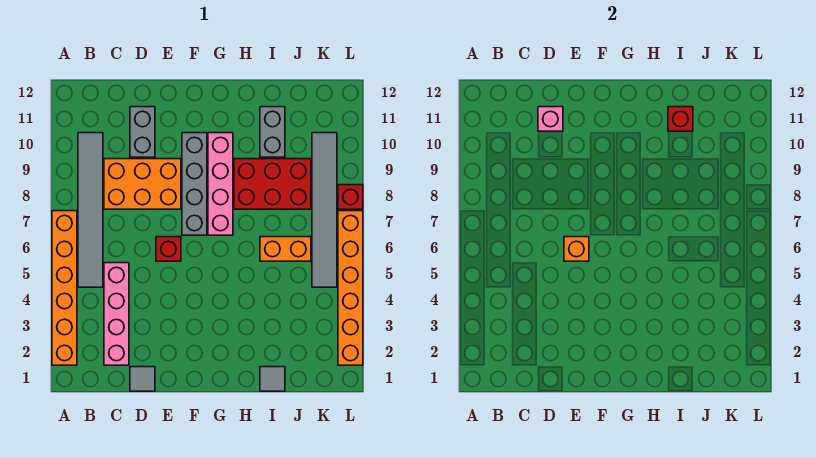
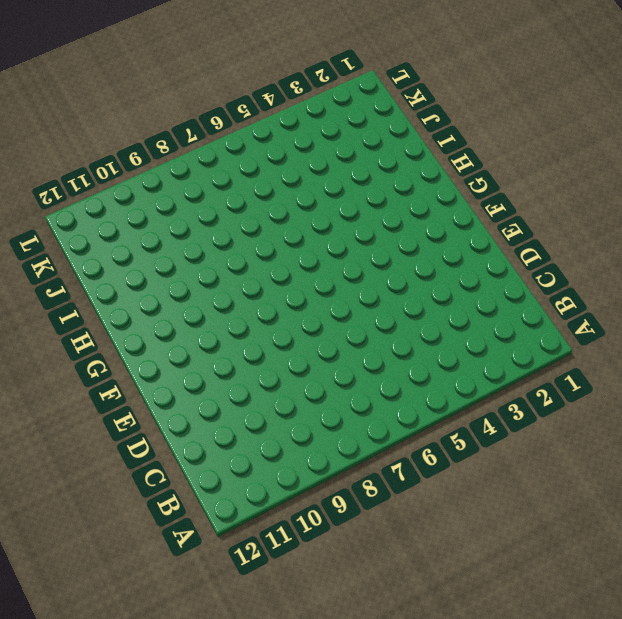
none -> orange 1x6 brick [52,211,77,365]
none -> grey 1x6 tile [78,133,103,287]
none -> pink 1x4 brick [104,263,129,365]

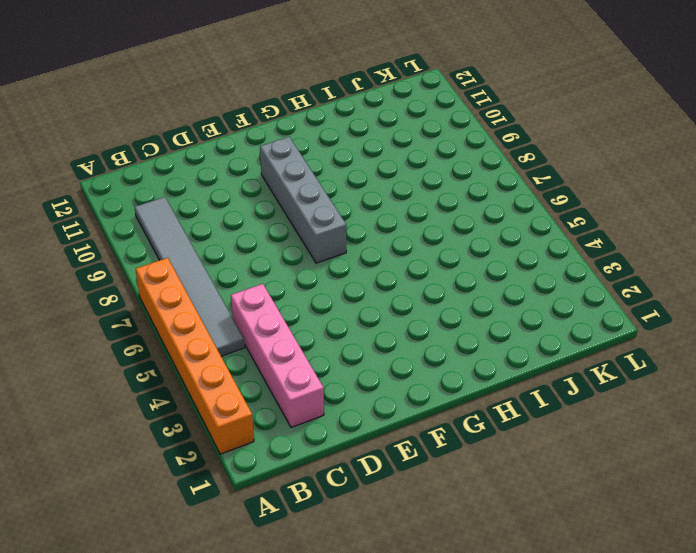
none -> orange 2x3 brick [104,159,181,209]
none -> grey 1x1 tile [130,367,155,391]
none -> grey 1x2 brick [130,107,155,157]

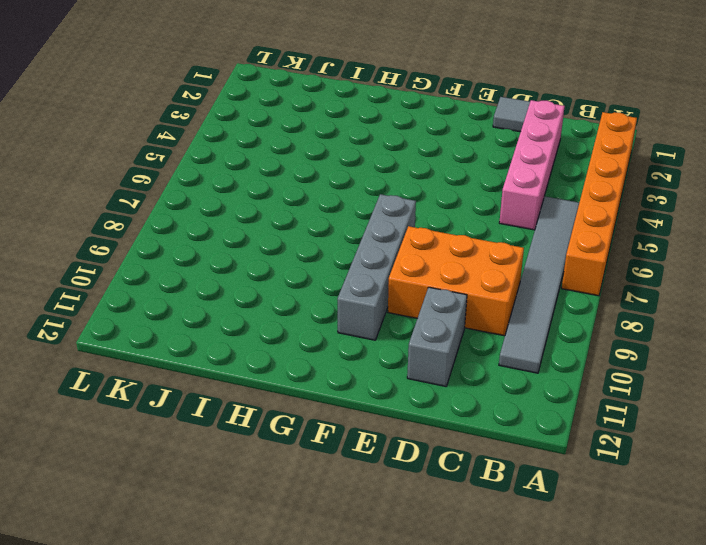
none -> red 1x1 brick [156,237,181,261]
none -> pink 1x4 brick [208,133,233,235]
none -> red 2x3 brick [234,159,311,209]

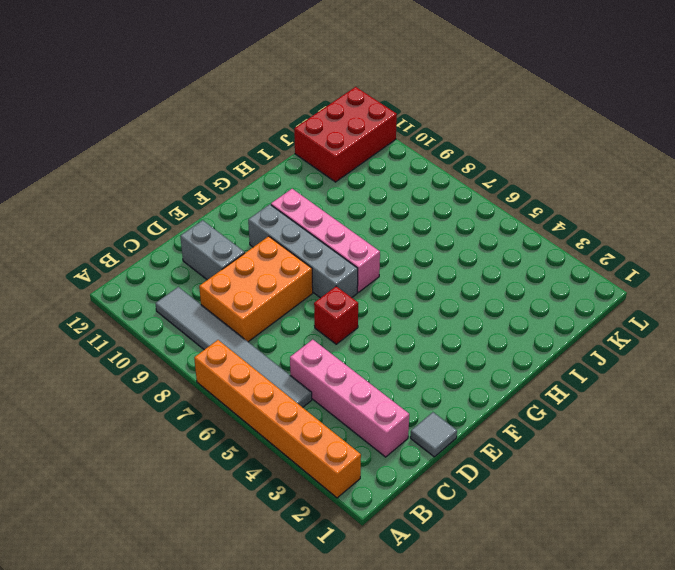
red 2x3 brick [294,87,397,182] -> red 2x3 brick moved to [234,159,311,209]
none -> grey 1x1 tile [260,367,285,391]
none -> orange 1x2 brick [260,237,311,261]
none -> grey 1x2 brick [260,107,285,157]

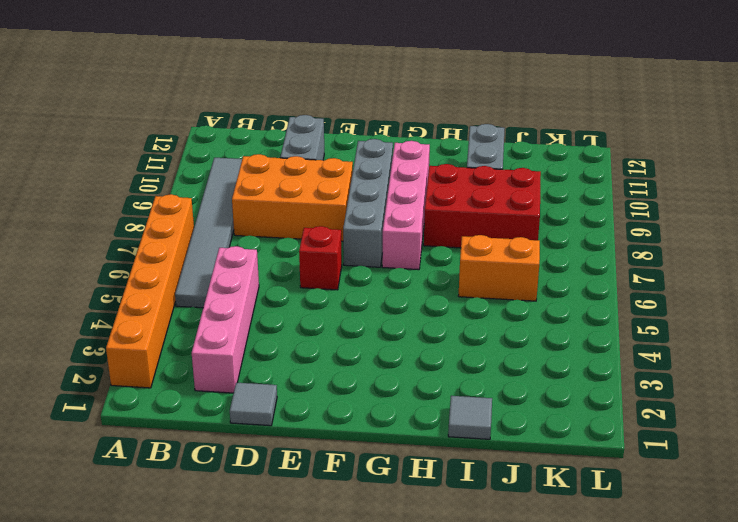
none -> grey 1x6 tile [312,133,337,287]
none -> orange 1x6 brick [338,211,363,365]
none -> red 1x1 brick [338,185,363,209]

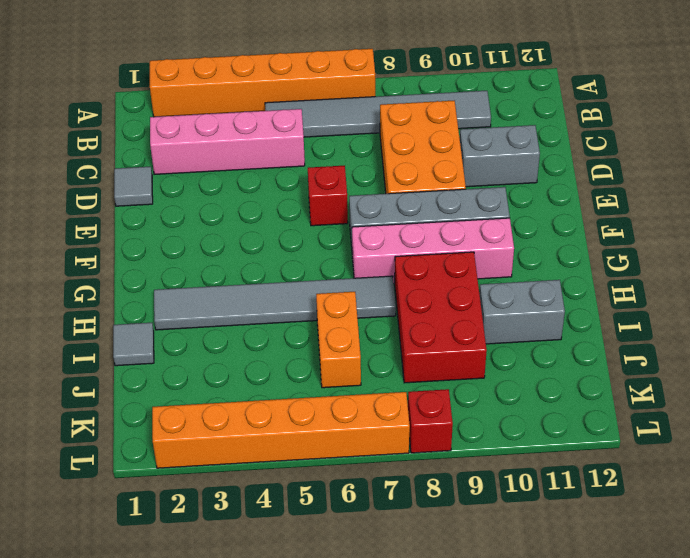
grey 1x6 tile [154,276,396,330] -> grey 1x6 tile moved to [312,133,337,287]
none -> pink 1x1 brick [538,107,563,131]
none -> orange 1x1 brick [564,237,589,261]
none -> red 1x1 brick [668,107,693,131]

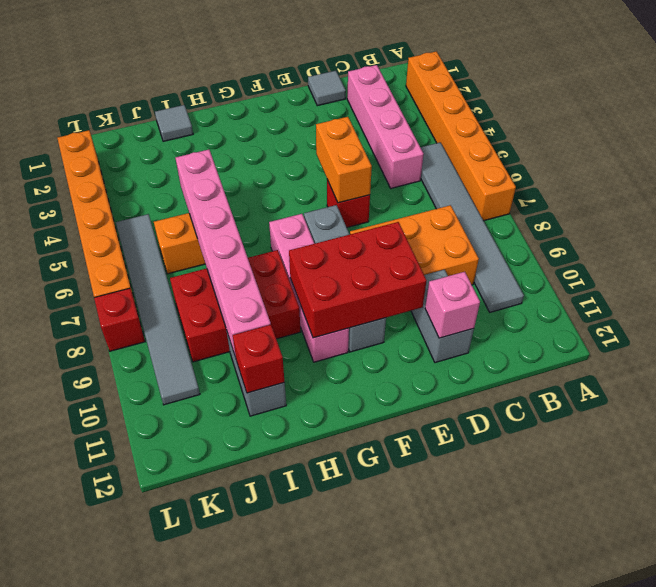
orange 1x2 brick [316,117,372,203] -> orange 1x1 brick [564,237,589,261]
red 2x3 brick [289,222,427,338] -> none
pink 1x6 brick [176,150,271,358] -> none

